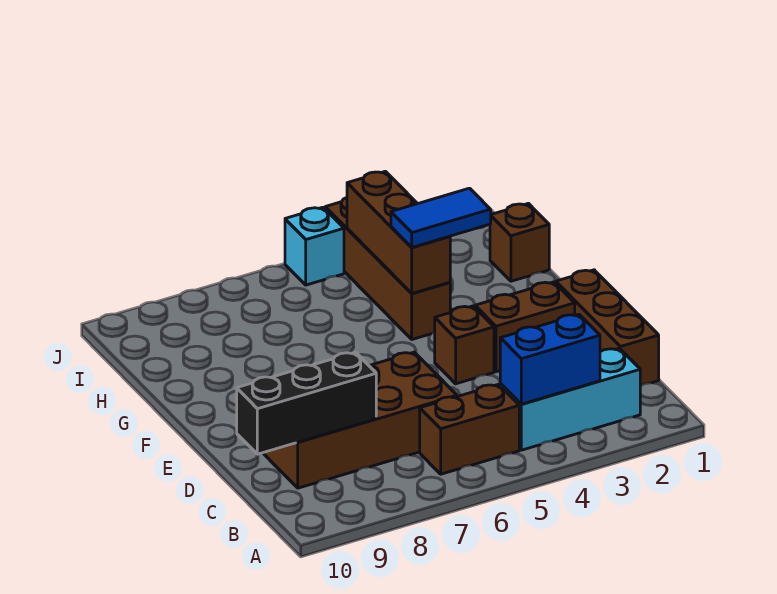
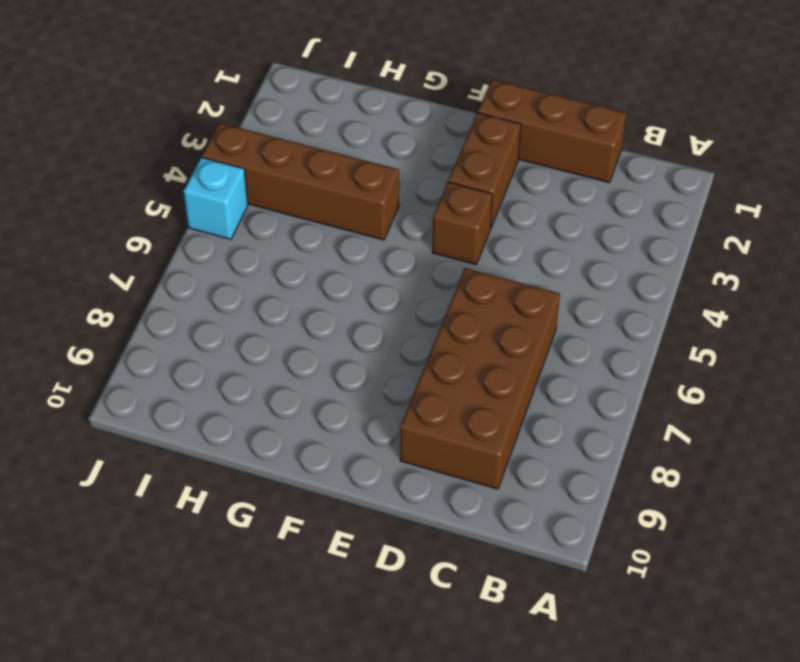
none -> cyan 1x3 brick [500,348,640,450]
none -> brown 1x2 brick [420,384,519,474]
none -> brown 1x1 brick [490,203,549,281]

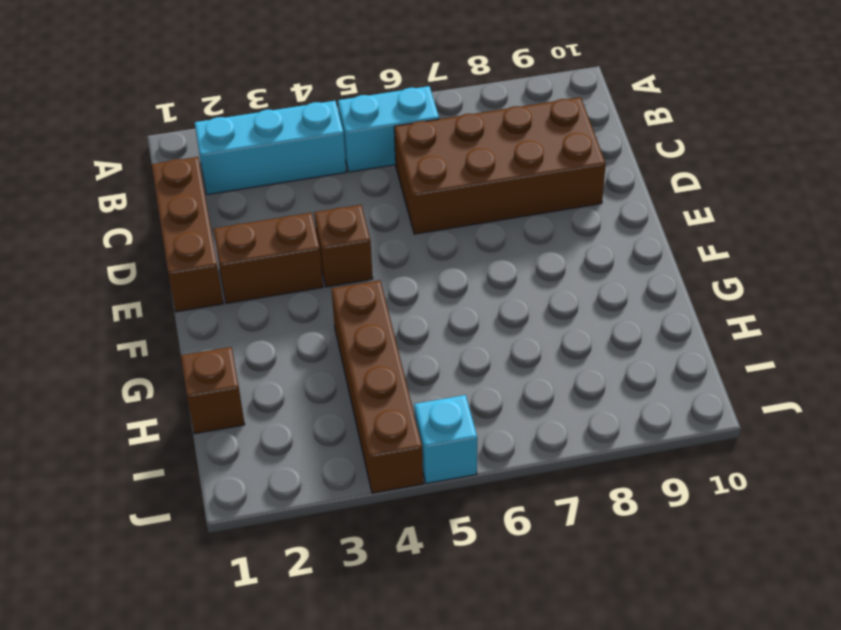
cyan 1x2 brick [338,86,439,172] -> brown 1x2 brick [420,384,519,474]
none -> blue 1x2 brick [500,314,600,404]
none -> black 1x3 brick [237,352,376,454]
none -> brown 1x3 brick [347,171,450,293]

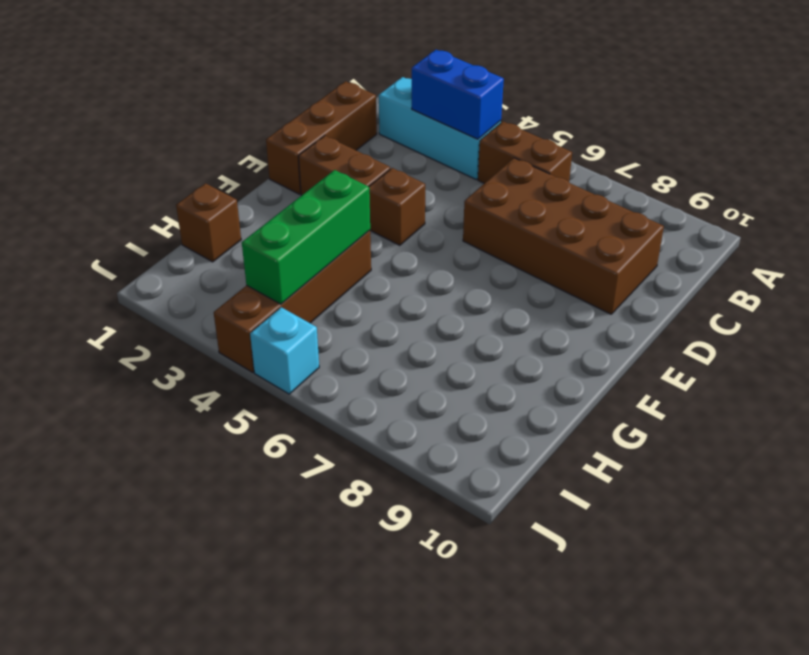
green 1x3 brick [242,170,370,304] -> brown 1x3 brick [347,171,450,293]
none -> black 1x3 brick [237,352,376,454]
none -> blue 1x2 tile [391,188,491,247]

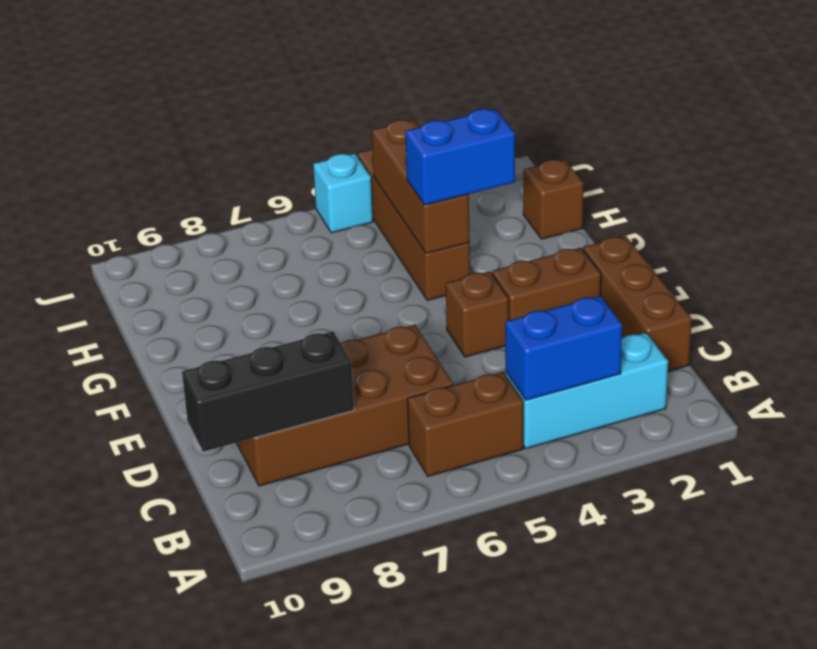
blue 1x2 brick [405,109,515,205] -> blue 1x2 tile [391,188,491,247]

